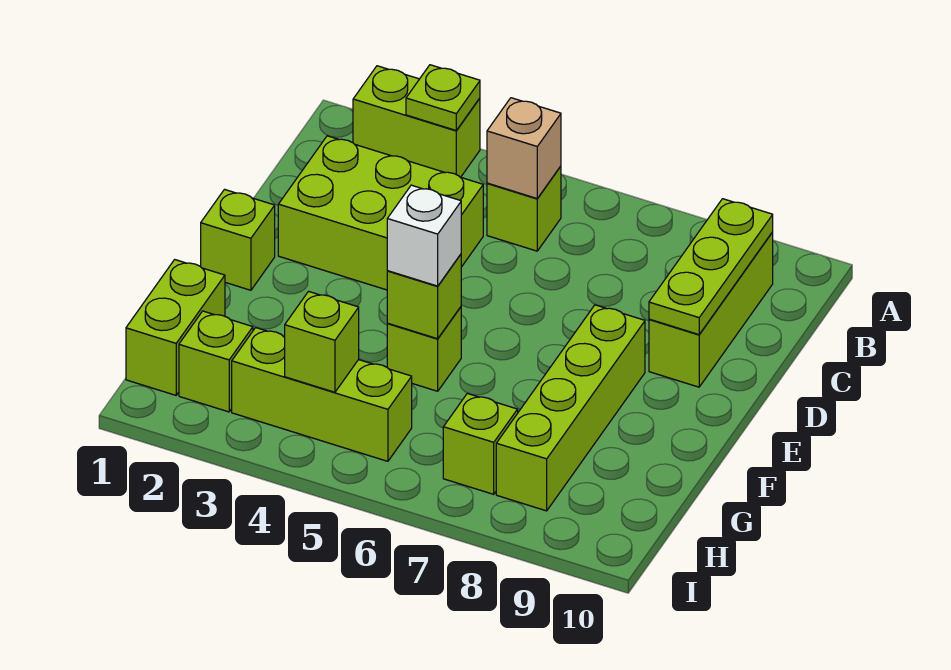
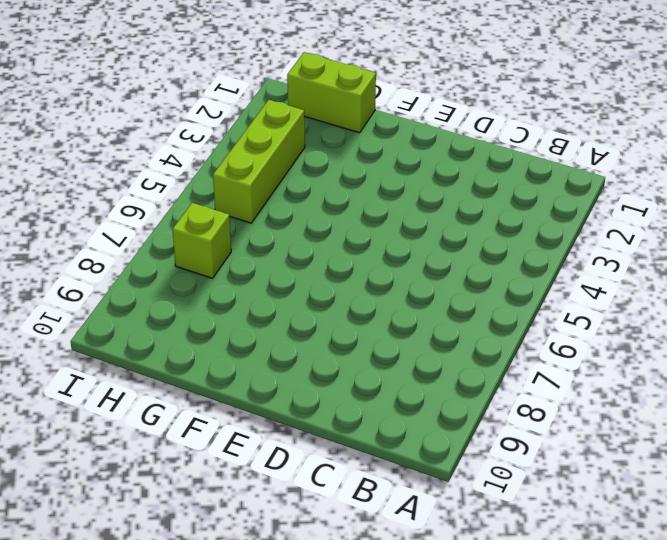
none -> lime 1x2 brick [353,66,480,177]
none -> lime 1x1 brick [487,166,561,251]
none -> lime 1x3 brick [649,232,773,387]

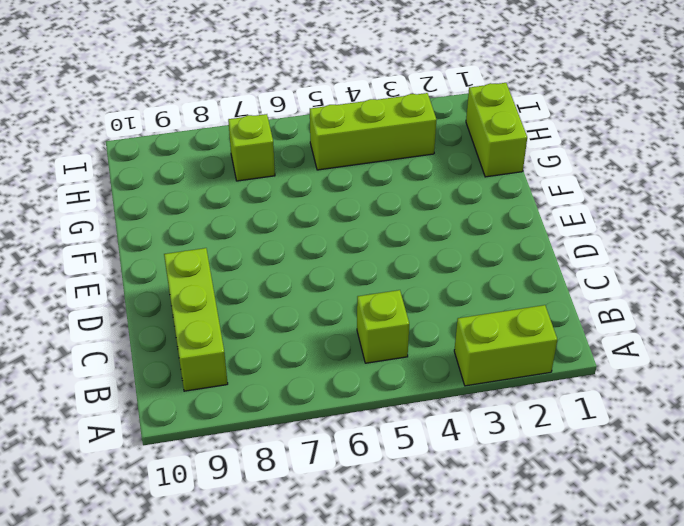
none -> lime 2x3 brick [278,136,483,290]
none -> lime 1x1 brick [201,189,275,290]
none -> lime 1x4 brick [496,305,645,511]

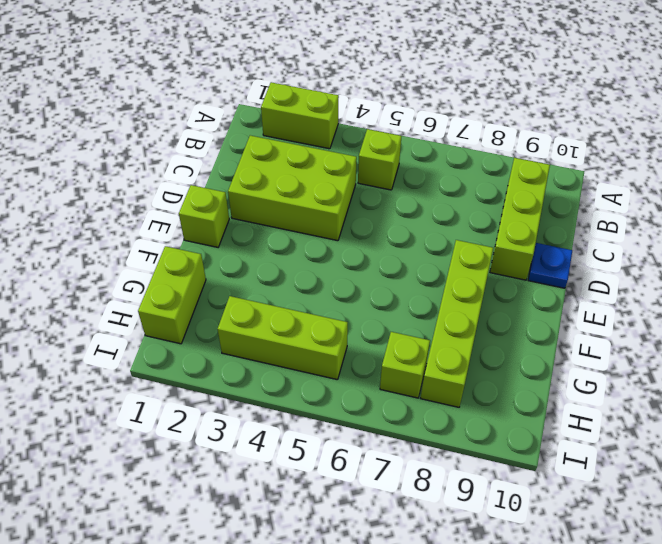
blue 1x1 plate [528,243,572,288] -> none
none -> lime 1x1 brick [387,307,461,391]
none -> lime 1x1 brick [179,311,253,412]
none -> lime 1x1 plate [406,65,480,130]

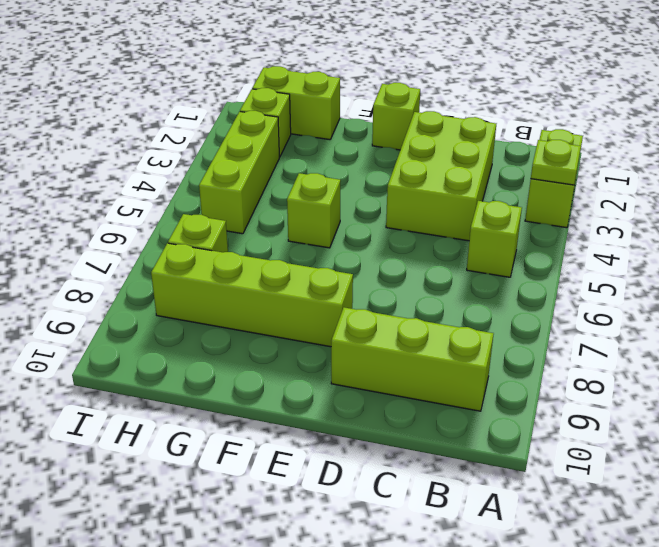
none -> tan 1x1 brick [487,98,561,198]
none -> lime 1x3 plate [649,199,773,334]
none -> lime 1x1 brick [387,254,461,339]

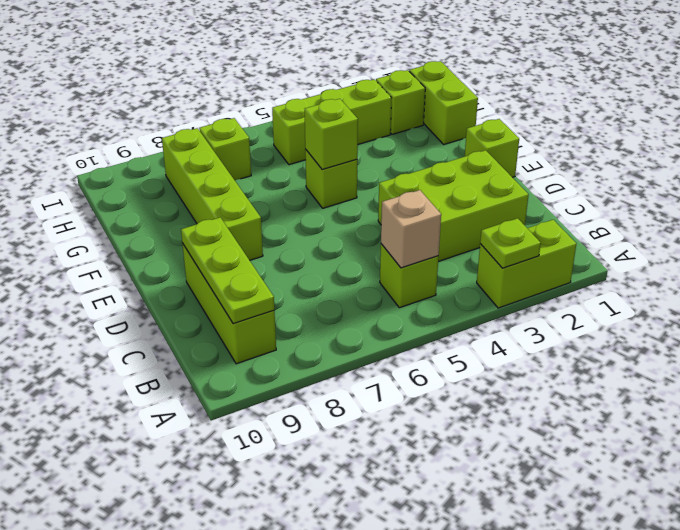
none -> lime 1x1 brick [285,291,359,392]
none -> white 1x1 brick [387,185,461,286]

